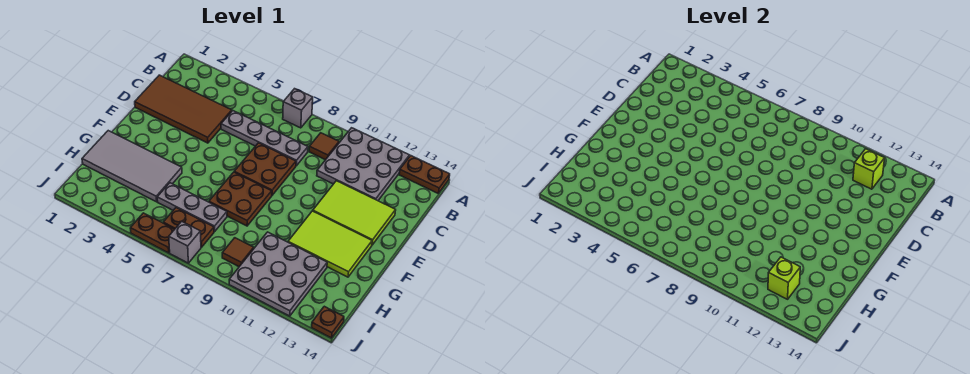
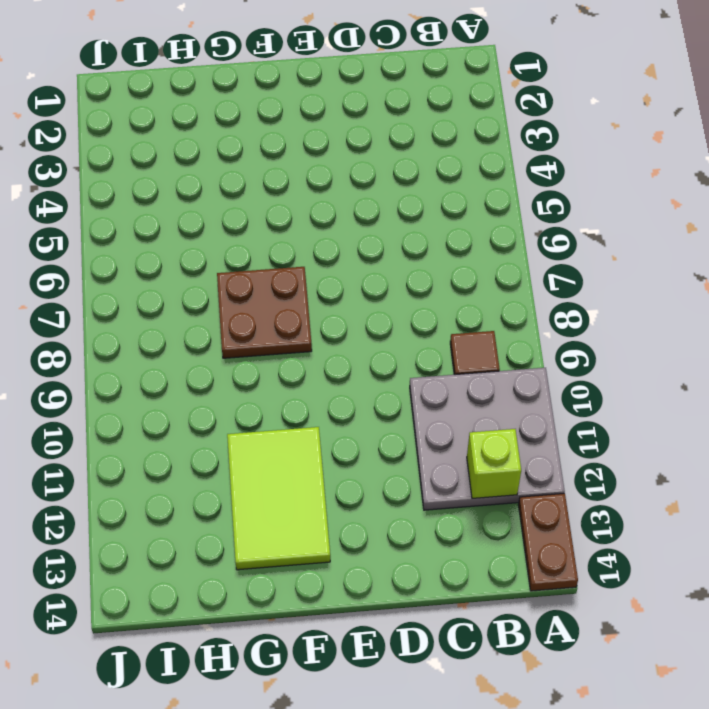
none -> grey 1x1 brick [283,89,313,128]
none -> brown 2x4 tile [135,75,232,143]
none -> grey 1x4 plate [221,111,308,166]

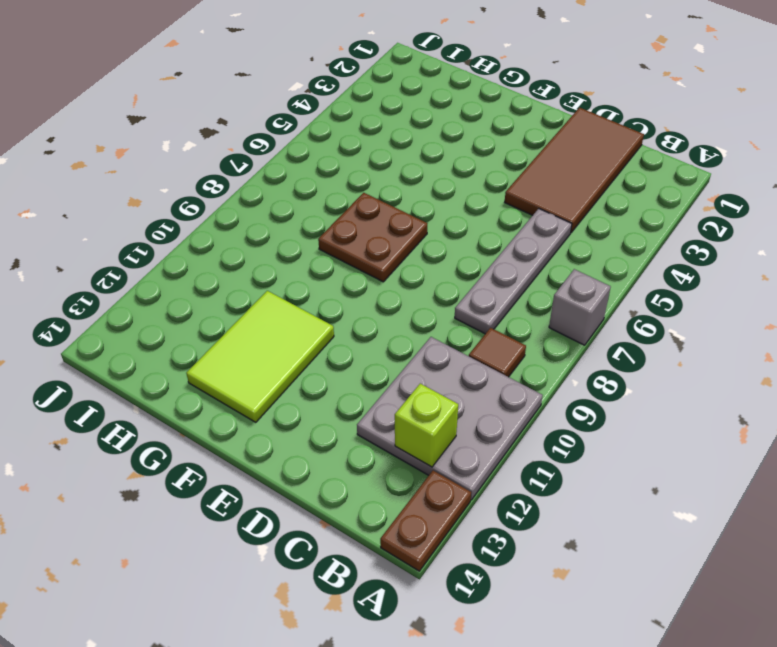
none -> brown 2x2 plate [234,143,296,195]
none -> lime 2x3 tile [313,181,396,245]
none -> grey 2x4 tile [82,131,182,202]

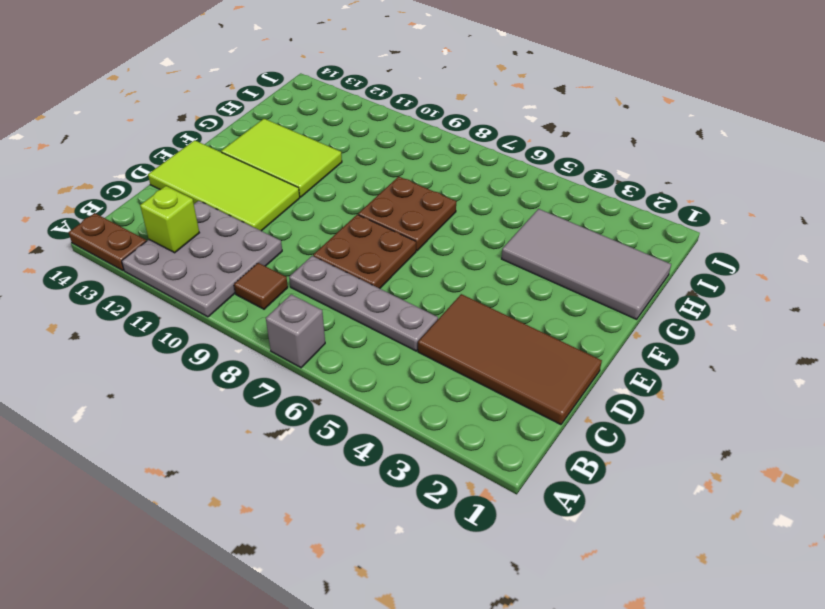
lime 2x4 tile [148,140,300,231] -> lime 2x3 tile [313,181,396,245]
none -> grey 1x3 plate [157,183,227,232]
none -> grey 3x3 plate [229,232,327,316]
none -> brown 1x2 plate [163,208,214,247]

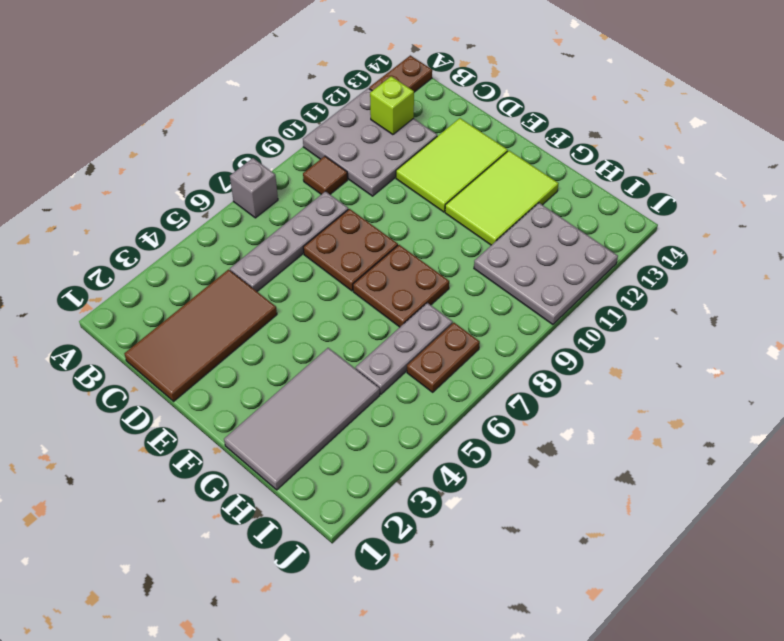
none -> brown 1x1 tile [222,238,254,267]
none -> brown 1x2 plate [130,213,175,253]
none -> grey 1x1 brick [169,221,201,263]

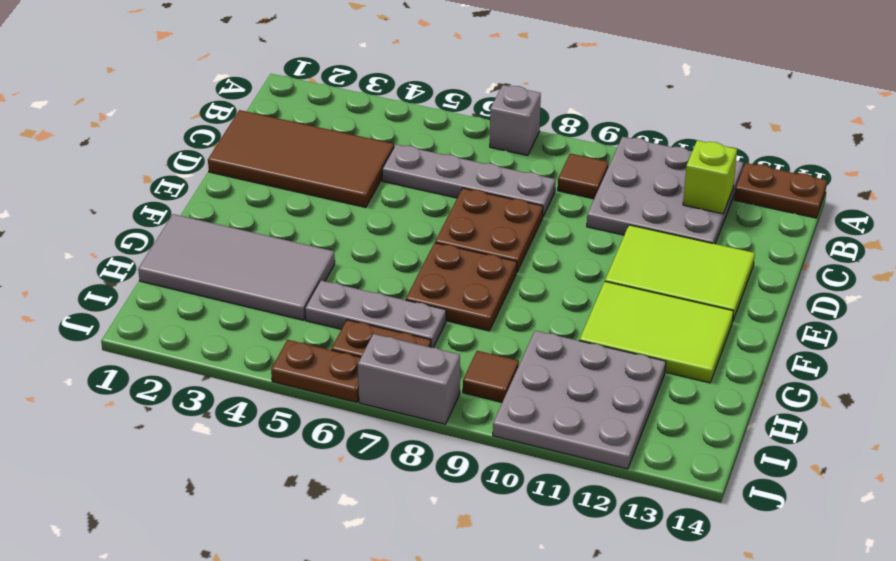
grey 1x2 brick [358,334,460,424] -> grey 1x1 brick [169,221,201,263]
none -> brown 1x1 plate [312,306,344,338]
none -> lime 1x1 brick [768,257,800,299]

